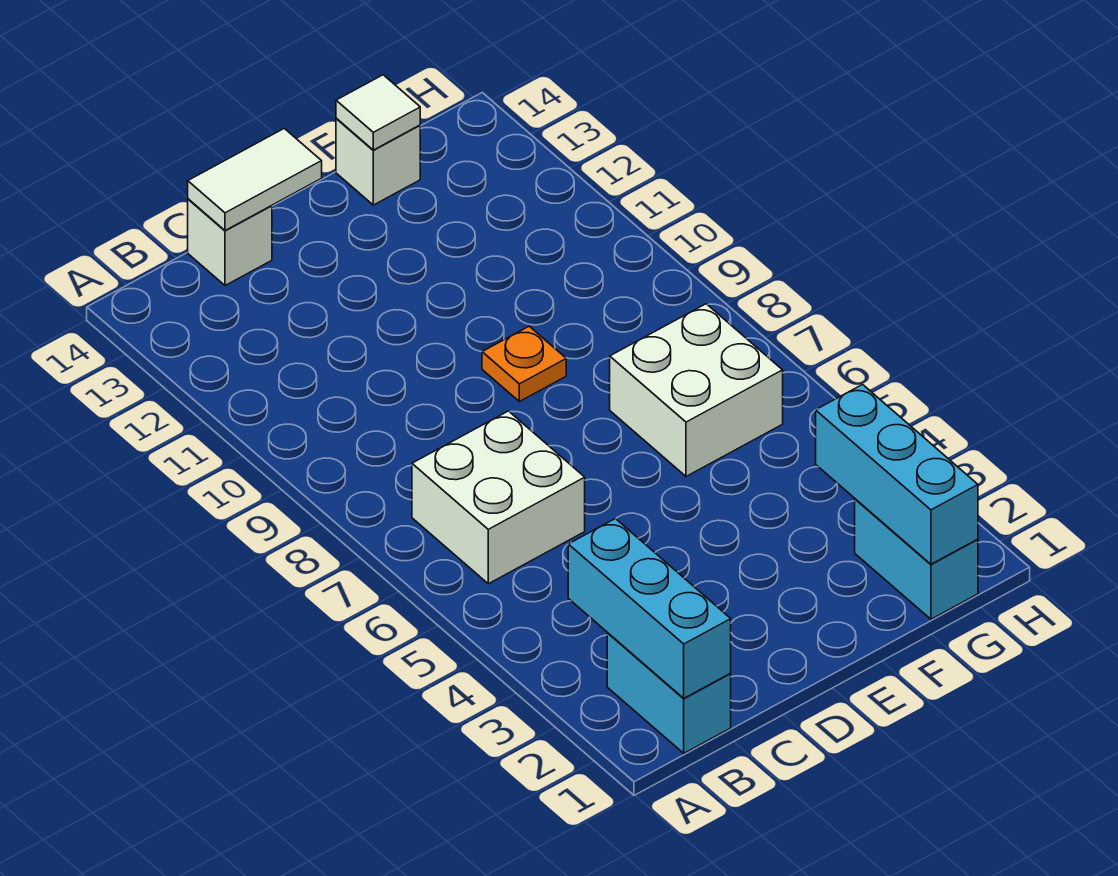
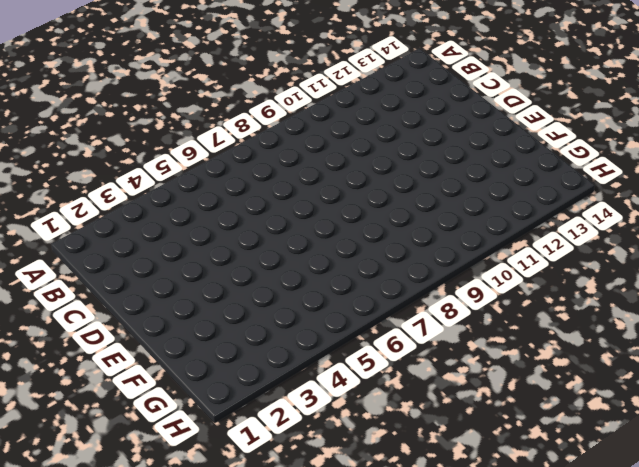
none -> cyan 1x2 brick [607,633,731,753]
none -> white 2x2 brick [412,411,585,584]

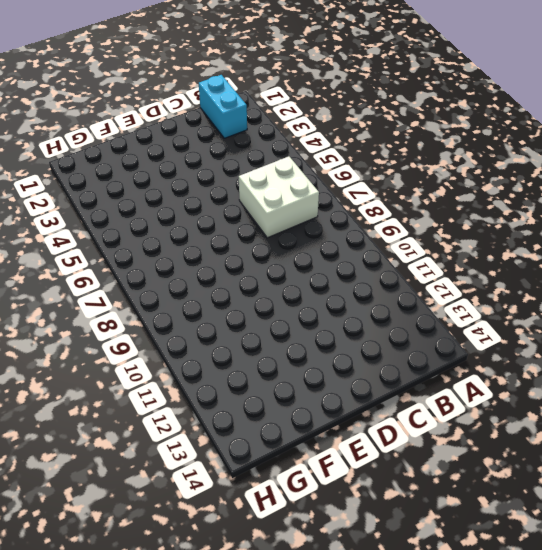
none -> white 1x1 brick [188,199,272,286]
none -> orange 1x1 plate [482,326,566,401]

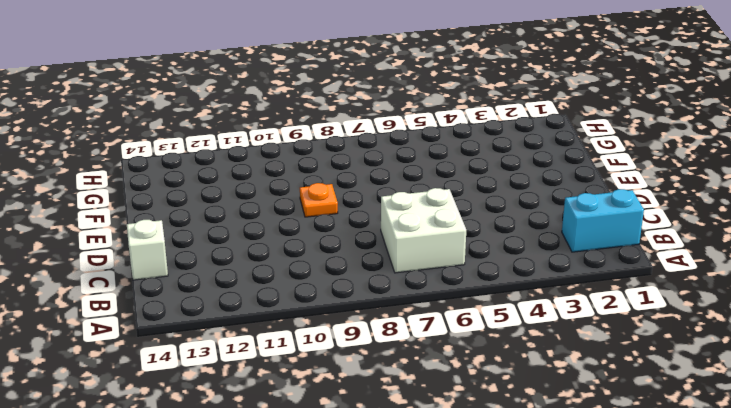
none -> white 2x2 brick [610,304,783,476]
none -> white 1x1 brick [336,118,420,205]

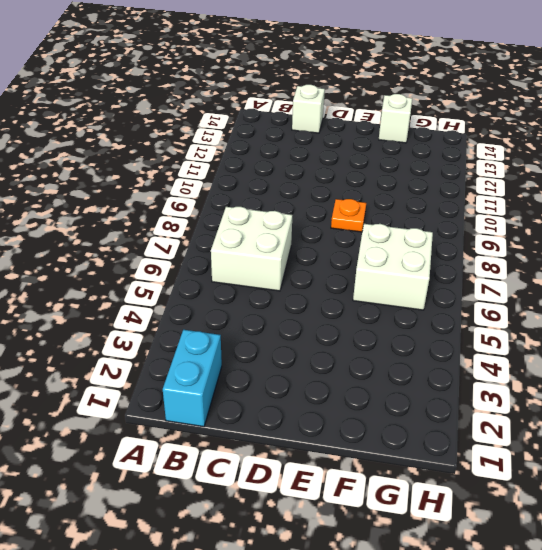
none -> cyan 1x2 brick [855,499,978,619]
none -> cyan 1x3 brick [568,519,731,698]

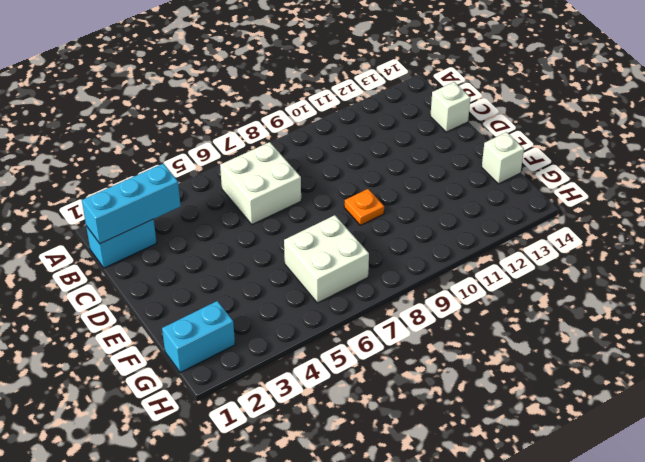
none -> white 1x2 tile [188,128,322,231]
none -> white 1x1 tile [336,75,420,150]

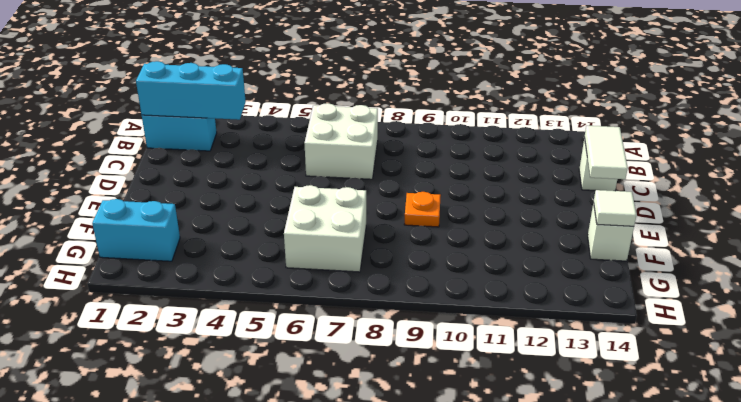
none -> cyan 1x3 brick [816,385,978,564]

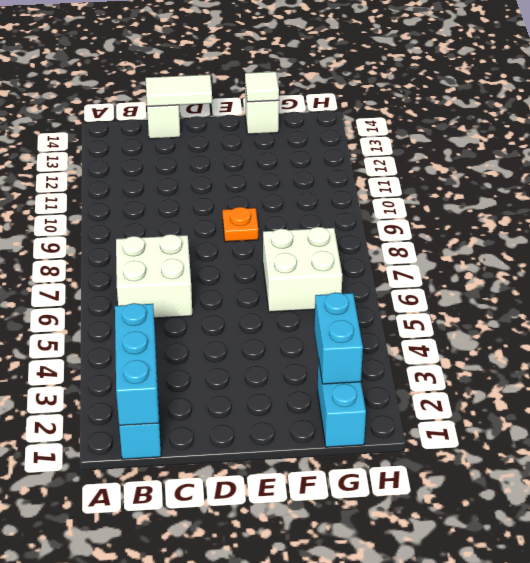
cyan 1x2 brick [314,293,363,384] -> cyan 1x3 brick [816,385,978,564]

